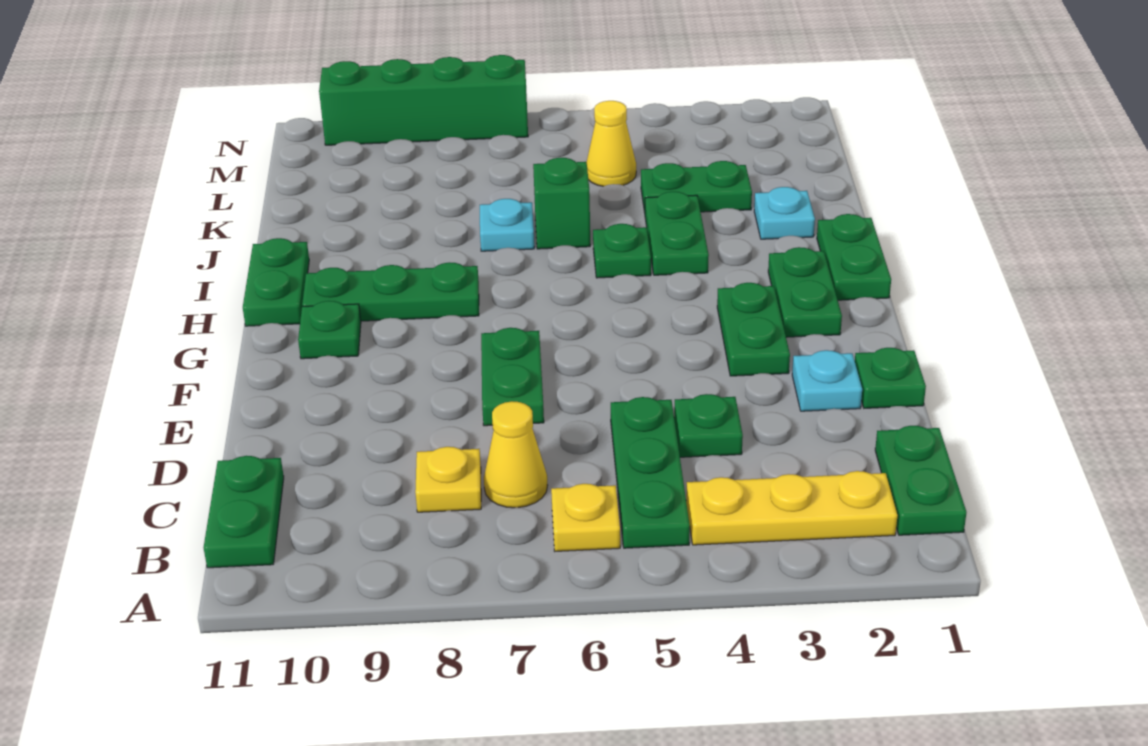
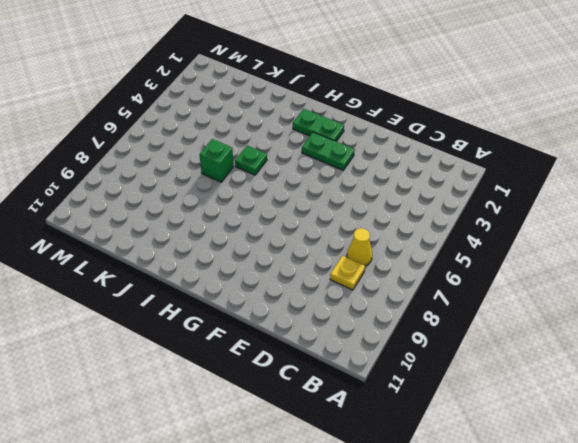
none -> green 1x2 plate [875,426,967,535]
none -> yellow 1x3 plate [686,471,897,545]
none -> green 1x3 plate [611,397,690,548]

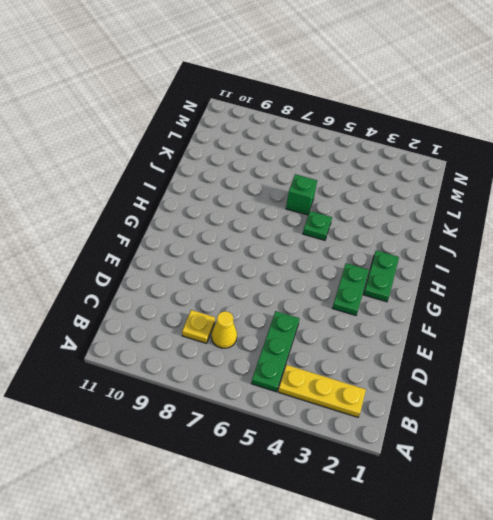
none -> green 1x2 plate [875,426,967,535]
none -> yellow 1x1 plate [551,484,620,551]
none -> green 1x2 plate [204,456,284,568]

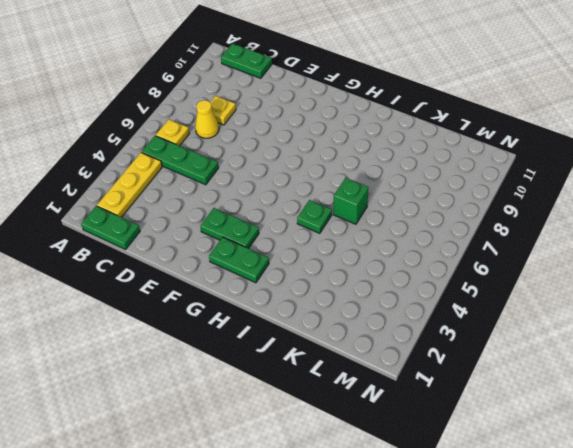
none -> green 1x1 plate [674,394,743,457]
none -> green 1x1 plate [855,348,926,408]
none -> cyan 1x1 plate [792,350,862,411]

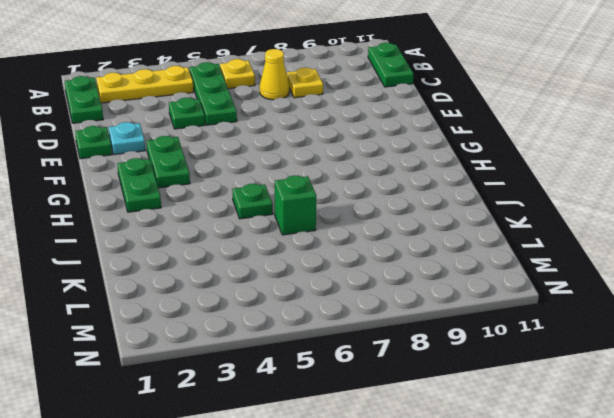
none -> green 1x2 plate [481,328,544,426]
none -> green 1x1 plate [298,301,361,359]
none -> green 1x2 plate [817,214,891,300]

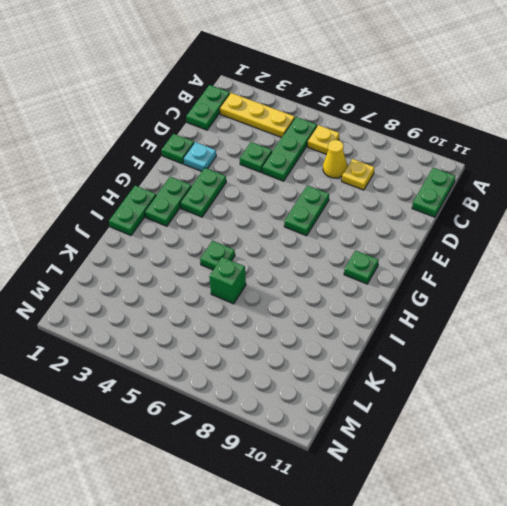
none -> green 1x3 plate [302,262,479,321]
none -> green 1x2 plate [243,238,309,326]
none -> green 1x2 plate [645,192,709,275]

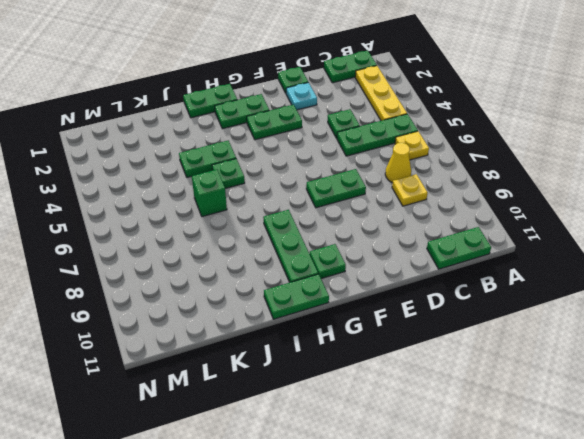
none -> cyan 1x1 plate [754,187,815,239]
none -> cyan 1x1 plate [480,199,534,251]
none -> green 1x2 plate [641,161,752,212]

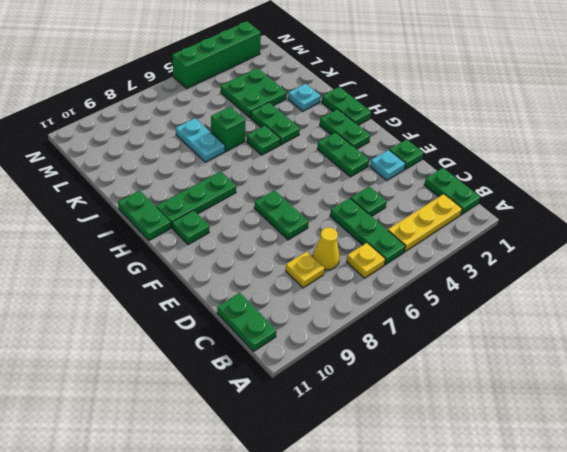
cyan 1x2 plate [176,118,225,162] -> cyan 1x1 plate [480,199,534,251]
green 2x2 plate [221,68,287,117] -> green 1x2 plate [641,161,752,212]
green 1x4 brick [172,21,261,88] -> green 1x4 brick moved to [319,55,528,145]
none -> yellow 1x1 cone [587,101,636,186]

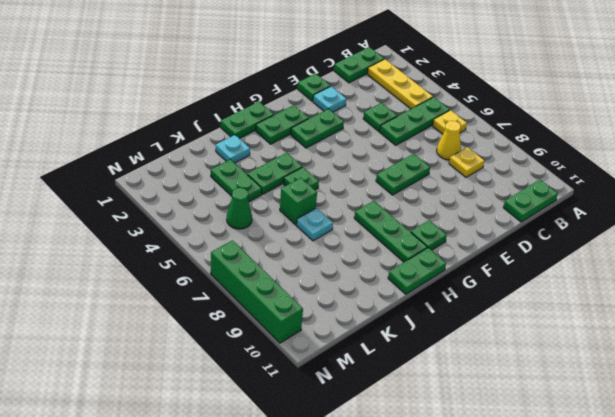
green 1x1 cone [227,188,252,229] -> yellow 1x1 cone [587,101,636,186]

